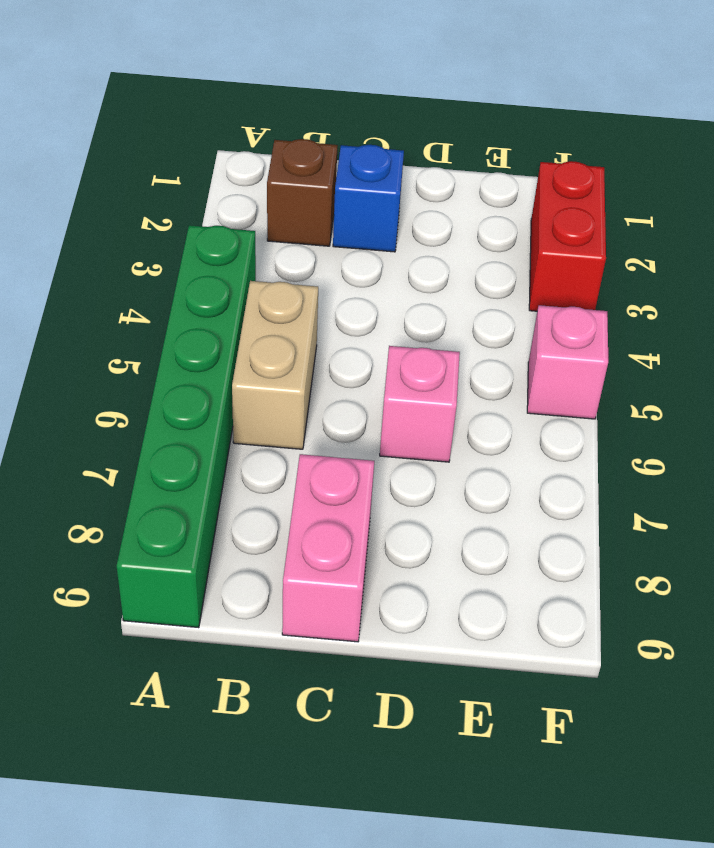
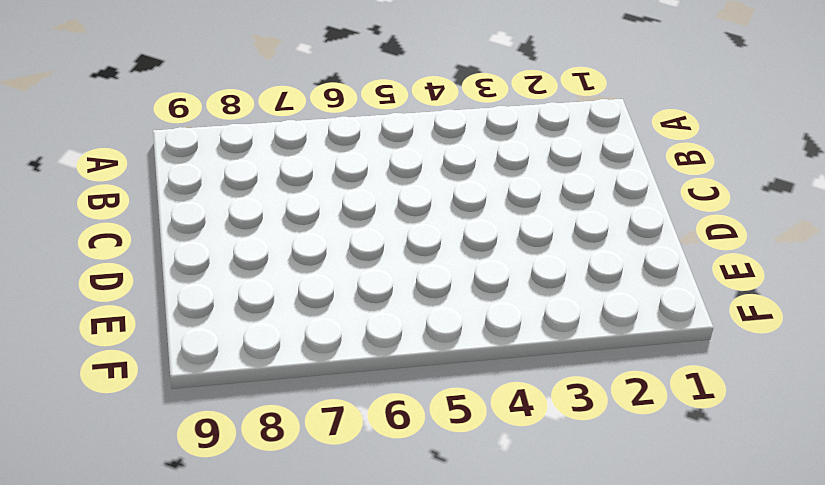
none -> green 1x6 brick [117,225,256,628]
none -> brown 1x1 brick [267,139,338,246]

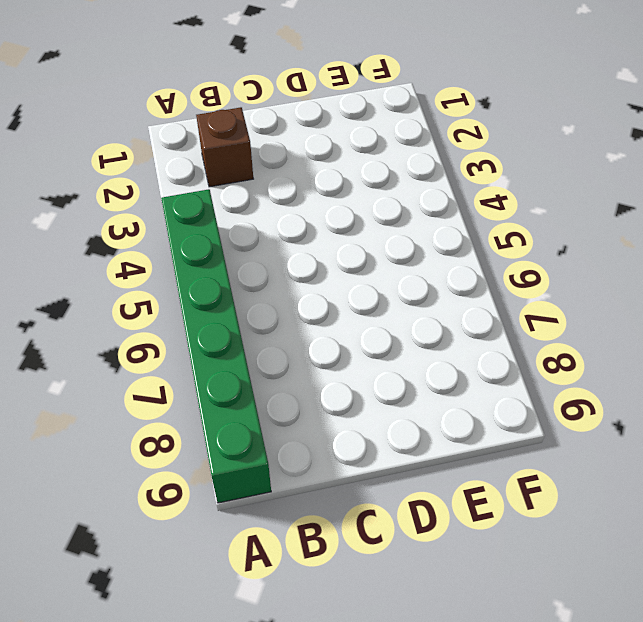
none -> tan 1x2 brick [232,281,318,449]
none -> blue 1x1 brick [333,145,404,252]

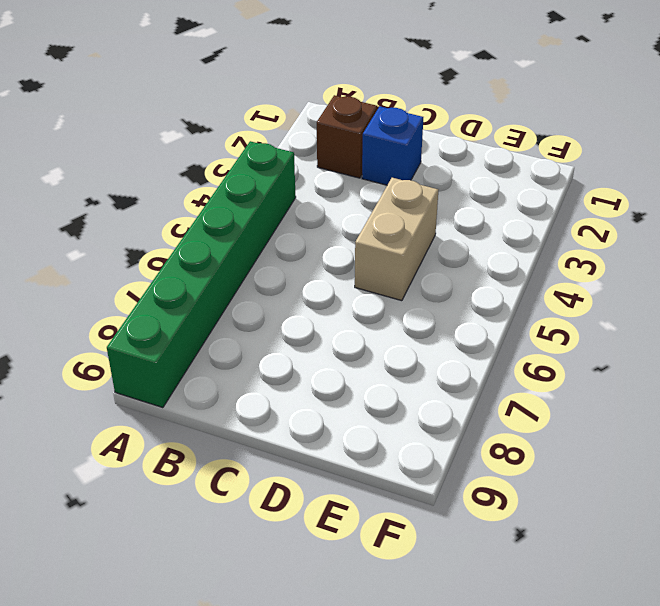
tan 1x2 brick [355,178,438,301] -> tan 1x2 brick moved to [232,281,318,449]
none -> pink 1x2 brick [282,454,374,642]
none -> pink 1x1 brick [380,346,460,462]

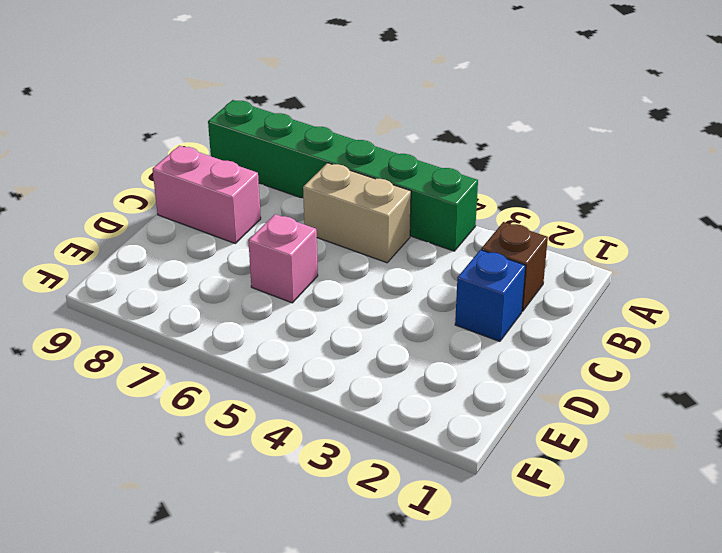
none -> red 1x2 brick [529,161,606,311]
none -> pink 1x1 brick [527,305,608,419]

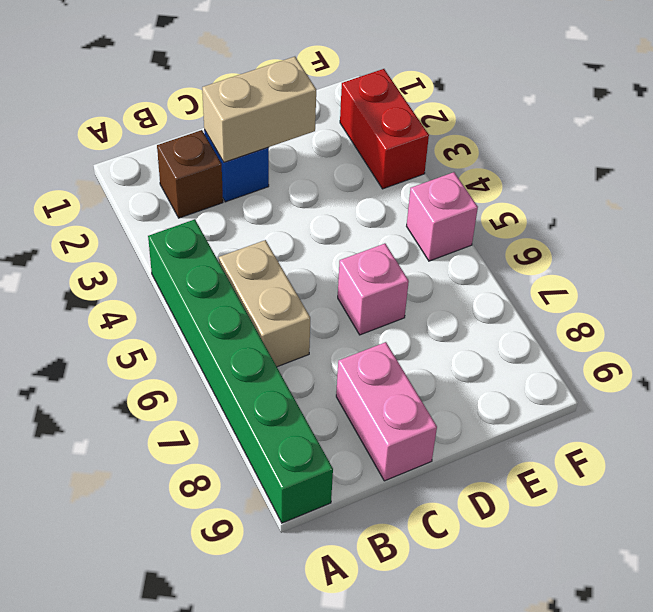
tan 1x2 brick [202,57,316,162] -> none

